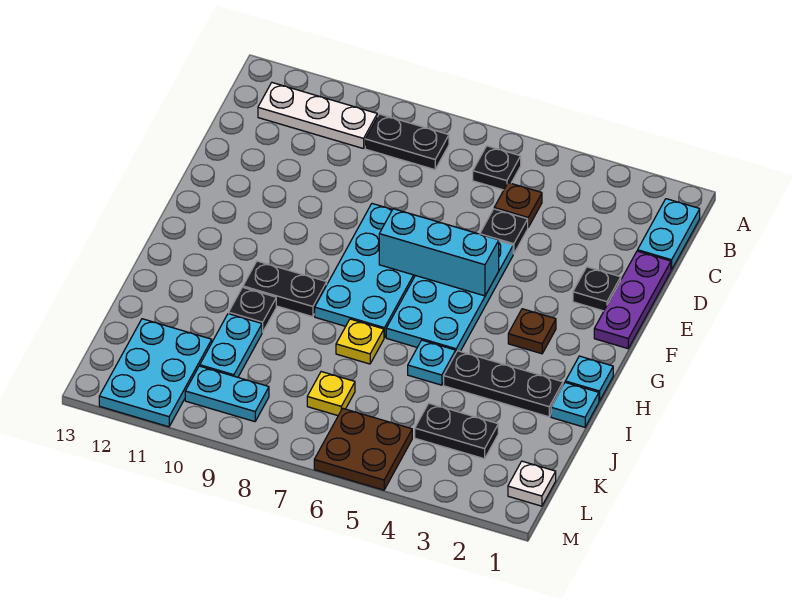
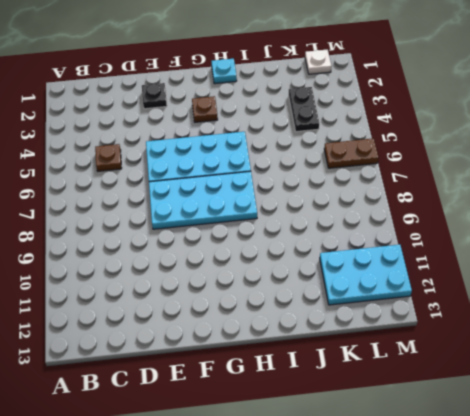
brown 1x2 plate [324,138,379,168] -> brown 2x2 plate [314,408,412,490]
none -> cyan 1x2 plate [638,199,700,270]
none -> black 1x1 plate [473,146,521,190]
none -> black 1x2 plate [365,114,449,170]

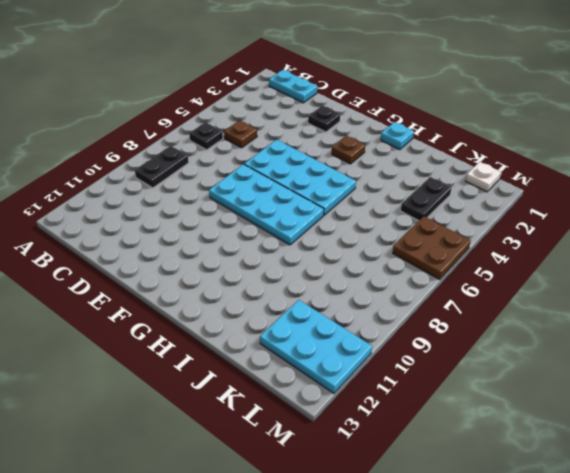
none -> white 1x3 plate [258,83,377,149]
none -> purple 1x3 plate [594,251,671,349]
none -> black 1x1 plate [480,209,528,254]

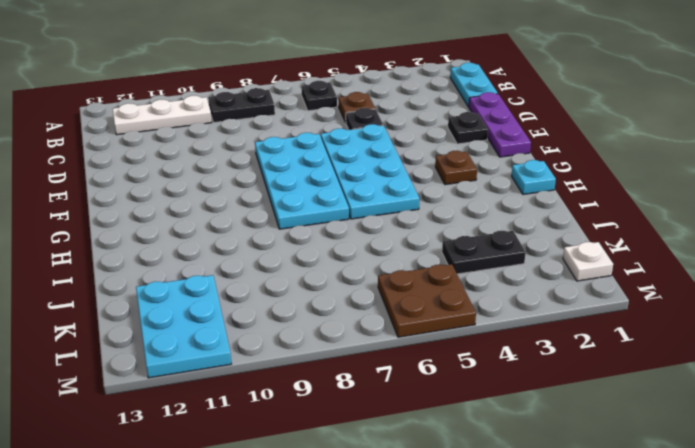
none -> black 1x2 plate [243,261,327,317]
none -> cyan 1x1 plate [551,383,599,427]
none -> black 1x3 plate [444,351,563,417]

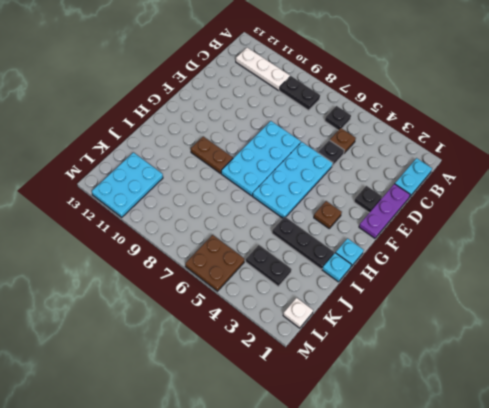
brown 1x2 plate [191,137,233,173] -> black 1x2 plate [243,261,327,317]
none -> cyan 1x1 plate [408,340,456,385]
none -> yellow 1x1 plate [336,319,384,364]
none -> black 1x1 plate [229,287,276,332]

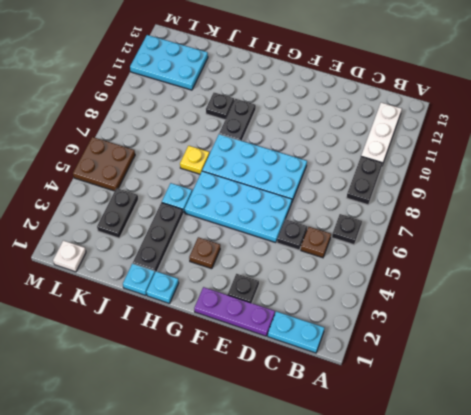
none -> cyan 1x2 plate [200,314,262,377]
none -> yellow 1x1 plate [307,372,355,416]
none -> cyan 1x2 plate [185,366,269,422]

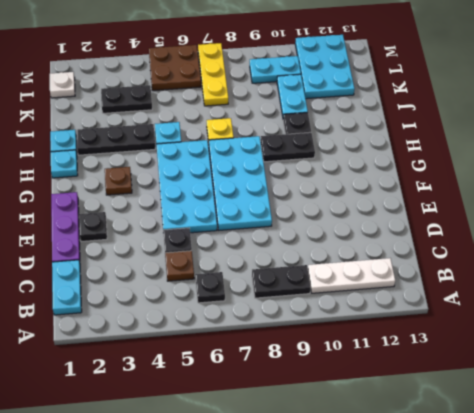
yellow 1x3 plate [198,43,228,106] -> yellow 1x1 plate [307,372,355,416]
none -> cyan 1x3 brick [379,209,499,296]

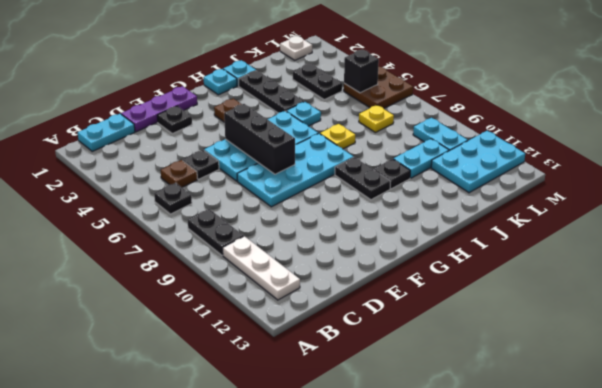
black 1x3 brick [224,104,295,174] -> cyan 1x3 brick [379,209,499,296]
black 1x1 brick [344,49,379,93] -> none

